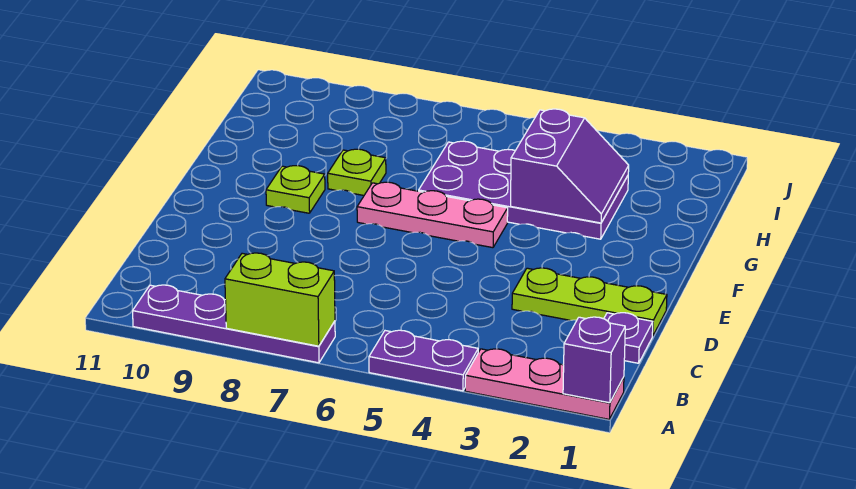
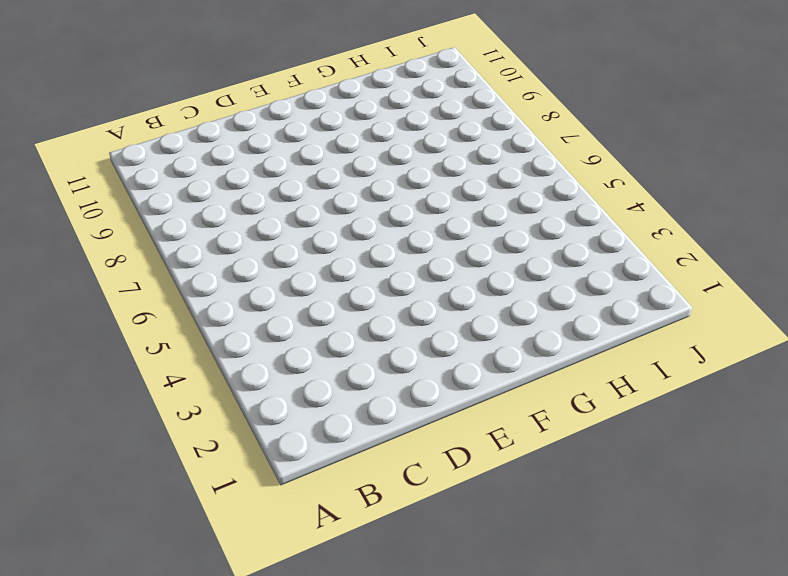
none -> pink 1x3 plate [465,349,624,419]
none -> purple 1x2 plate [369,330,478,391]
none -> purple 1x4 plate [133,285,335,363]

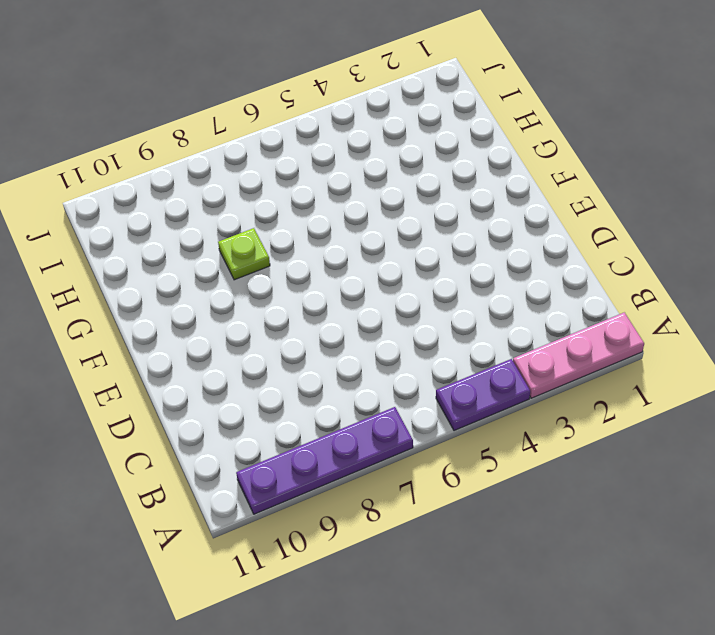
none -> purple 1x1 plate [604,313,653,363]
none -> lime 1x3 plate [512,268,667,336]
none -> pink 1x3 plate [357,182,508,248]

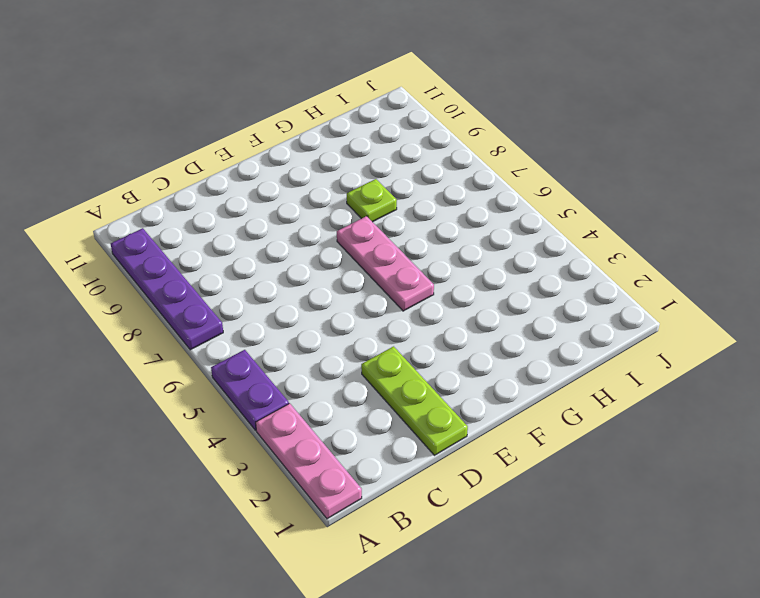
none -> purple 1x1 plate [604,313,653,363]
none -> lime 1x1 plate [266,166,325,213]
none -> purple 2x4 plate [419,141,628,239]

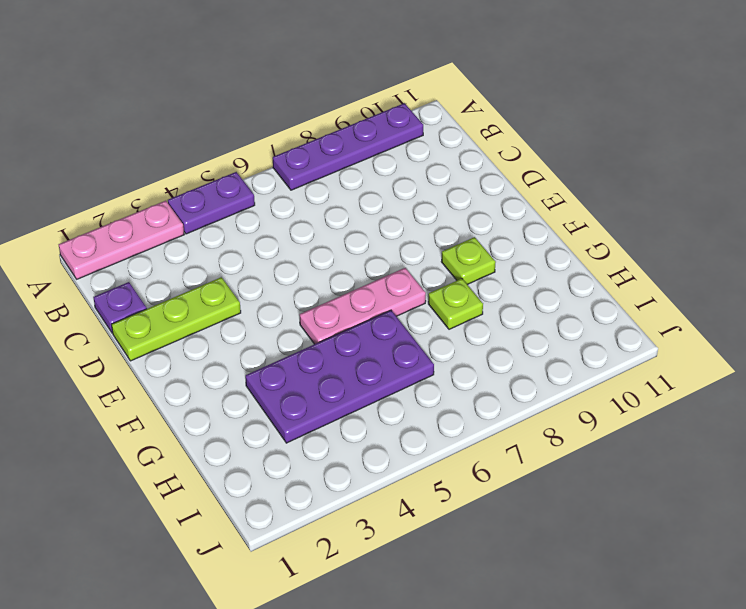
none -> purple 1x1 brick [563,317,625,403]
none -> lime 1x2 brick [225,253,335,346]
none -> purple 2x2 slope [511,109,629,223]

